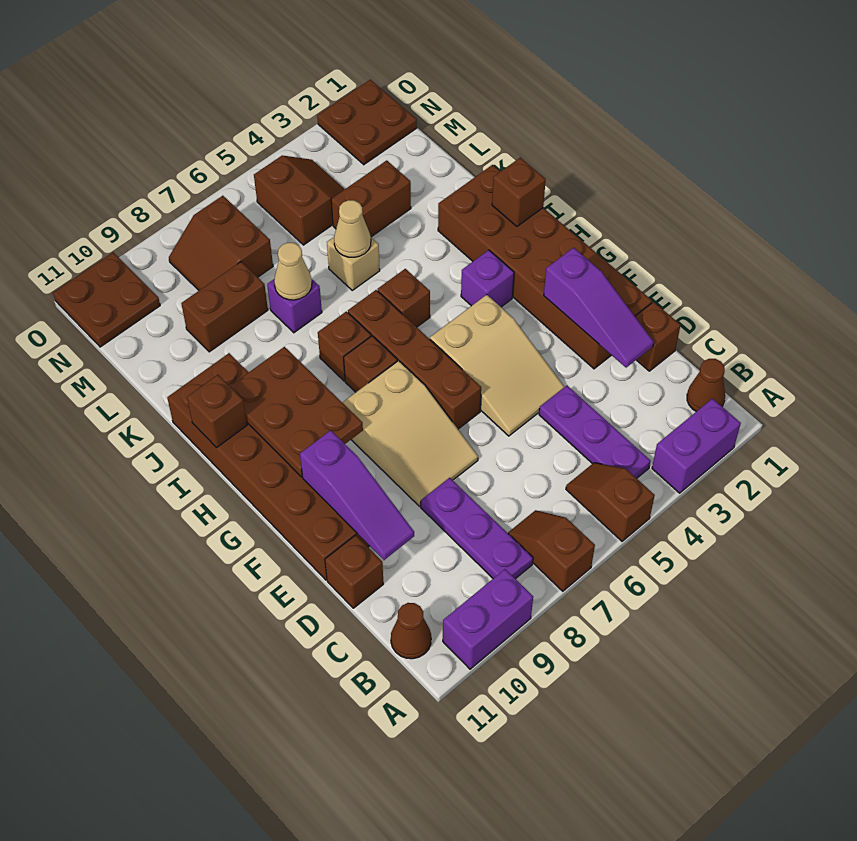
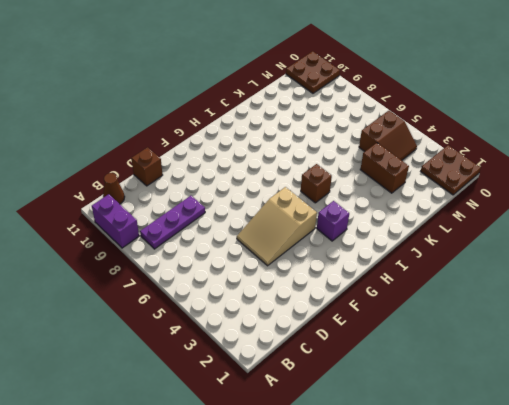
none -> purple 1x2 brick [652,399,741,493]
none -> brown 1x2 slope [566,463,655,541]
none -> brown 1x2 slope [508,510,595,591]
none -> brown 1x1 cone [687,359,725,412]

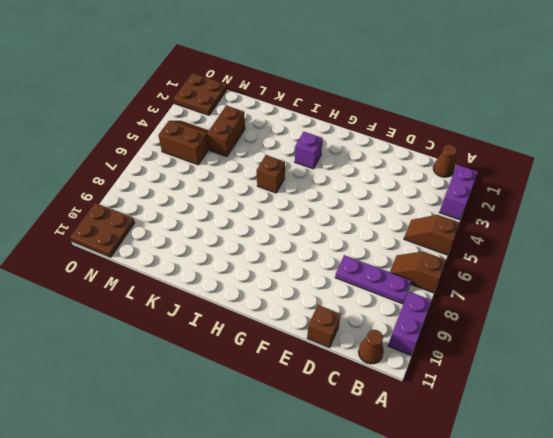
none -> purple 1x3 plate [539,386,651,478]
none -> brown 1x1 brick [635,302,681,371]
none -> brown 2x6 brick [438,165,652,369]
none -> tan 2x3 slope [430,295,564,436]

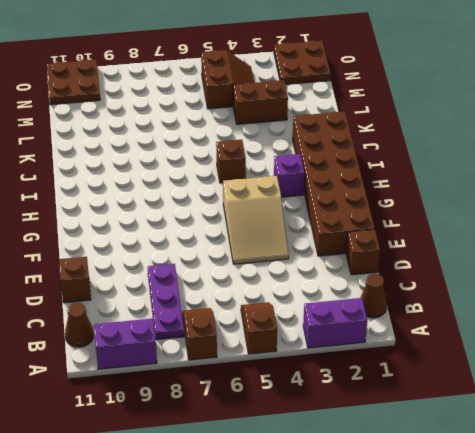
none -> purple 1x3 plate [539,386,651,478]
none -> tan 2x3 slope [342,361,478,506]
none -> brown 2x6 brick [167,353,369,580]
none -> brown 1x4 brick [348,290,481,429]

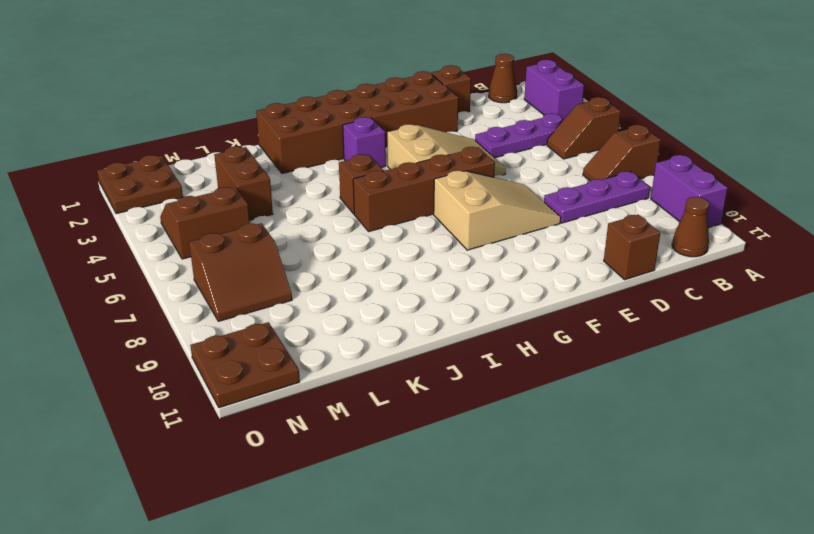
none -> brown 2x6 brick [167,353,369,580]
none -> brown 1x1 brick [344,336,397,392]
none -> brown 1x1 brick [318,311,371,381]
none -> tan 1x1 brick [327,237,380,290]

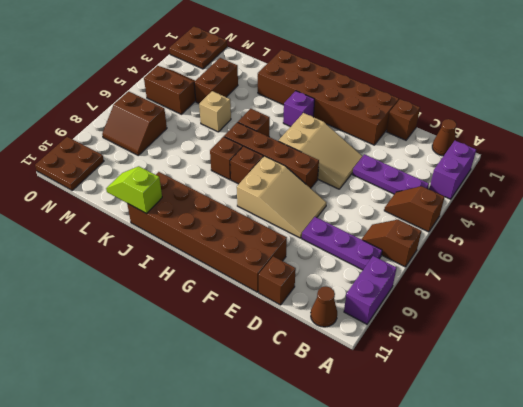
lime 1x2 slope [106,166,162,214] -> none
none -> purple 1x1 brick [267,279,322,333]
none -> brown 1x2 brick [181,262,268,352]
none -> purple 1x3 slope [544,248,654,368]
none -> purple 1x3 slope [300,430,414,560]

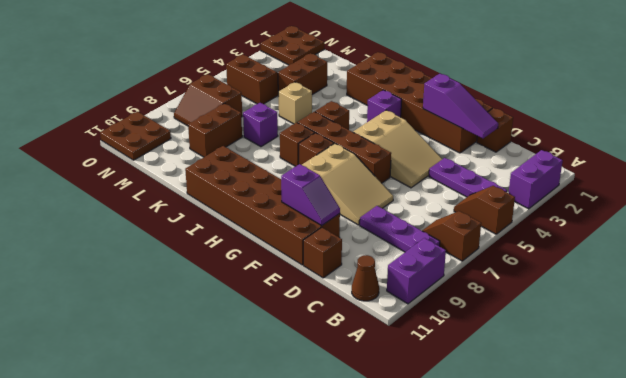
purple 1x2 slope [281,164,340,225] -> purple 1x3 slope [300,430,414,560]
none -> brown 1x1 cone [687,359,725,412]
none -> brown 2x3 plate [230,347,363,477]
none -> brown 1x1 brick [492,158,546,226]
none -> brown 1x1 brick [187,375,247,448]

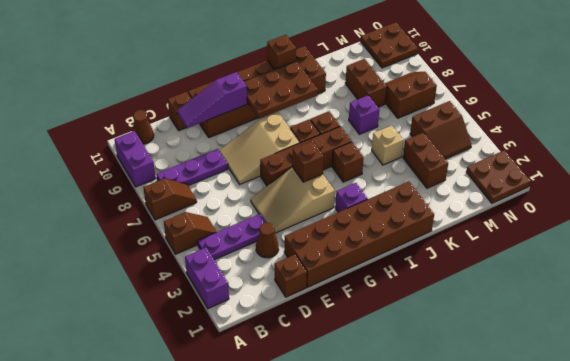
brown 1x1 cone [256,223,279,258] -> brown 1x1 cone moved to [687,359,725,412]
brown 1x1 brick [292,141,324,182] -> brown 1x1 brick moved to [492,158,546,226]
none -> purple 1x3 slope [544,248,654,368]
none -> tan 1x1 cone [334,200,371,257]
none -> tan 1x1 cone [274,243,312,300]

